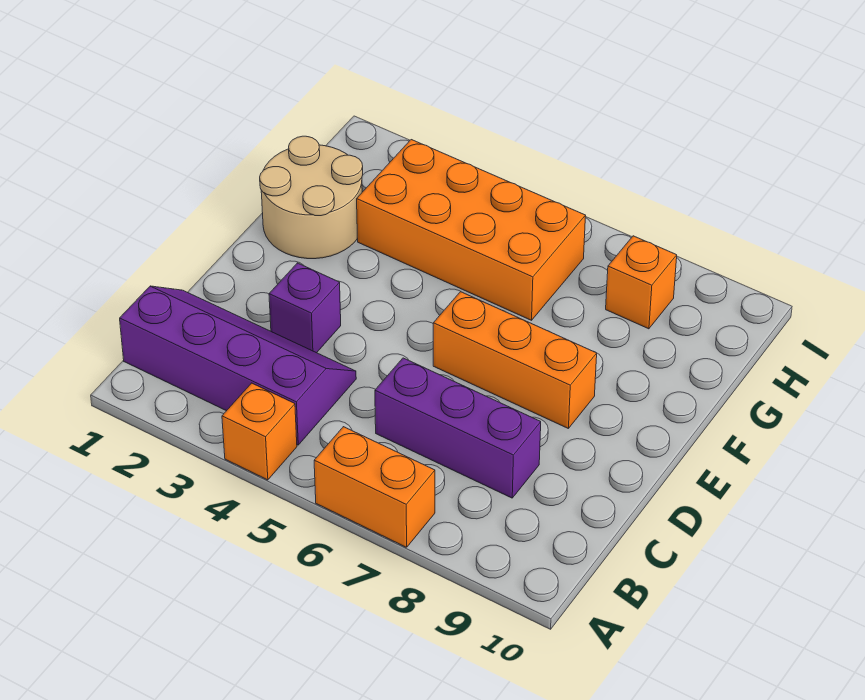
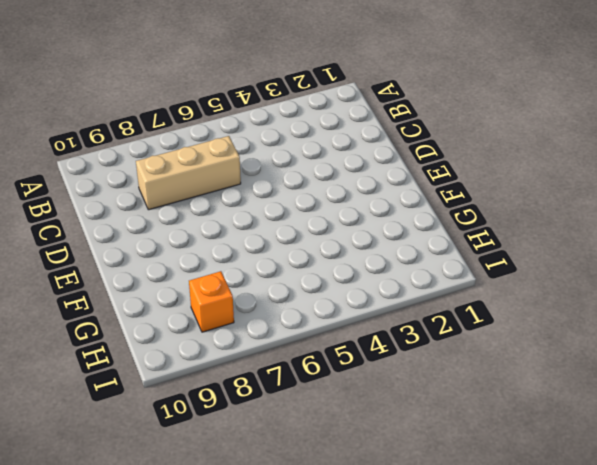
tan 1x3 brick [136,136,241,210] -> purple 1x3 brick [375,358,541,498]
none -> orange 1x1 brick [222,383,297,480]
none -> orange 1x2 brick [314,427,435,547]

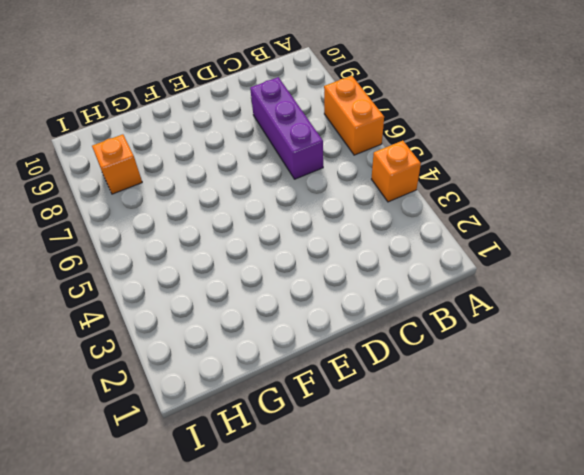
none -> purple 2x4 slope [120,286,356,445]
none -> purple 1x1 brick [269,263,341,353]

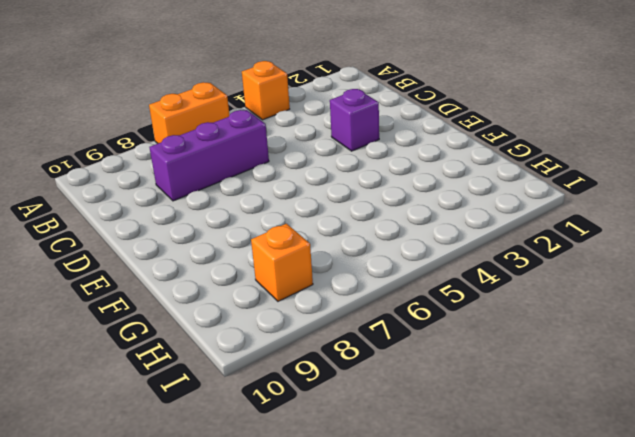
none -> purple 2x4 slope [120,286,356,445]
none -> orange 1x3 brick [433,292,597,428]

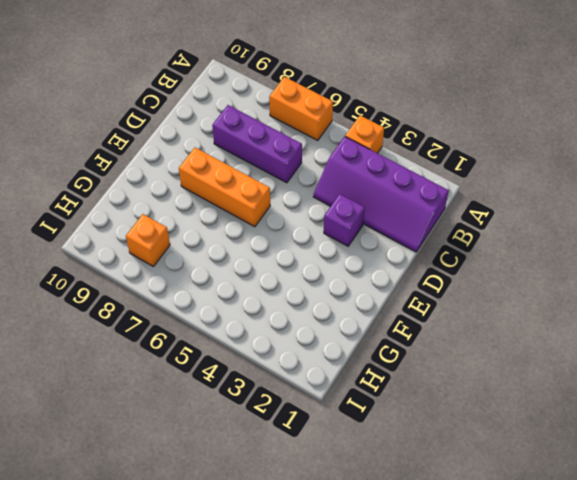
none -> tan 2x2 round brick [260,136,363,259]
none -> orange 2x4 brick [357,140,586,320]

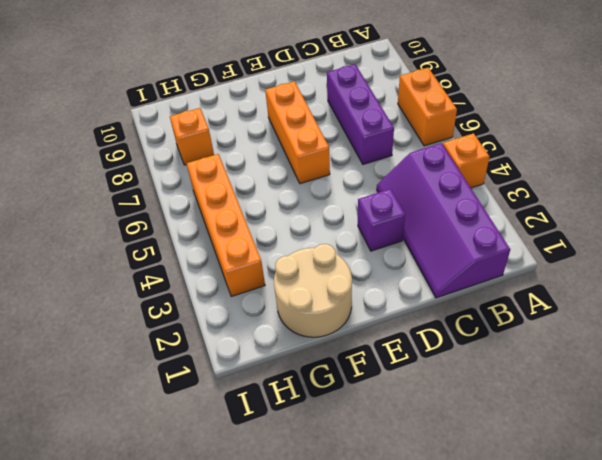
orange 1x4 brick [187,154,265,297] -> orange 2x4 brick [357,140,586,320]

